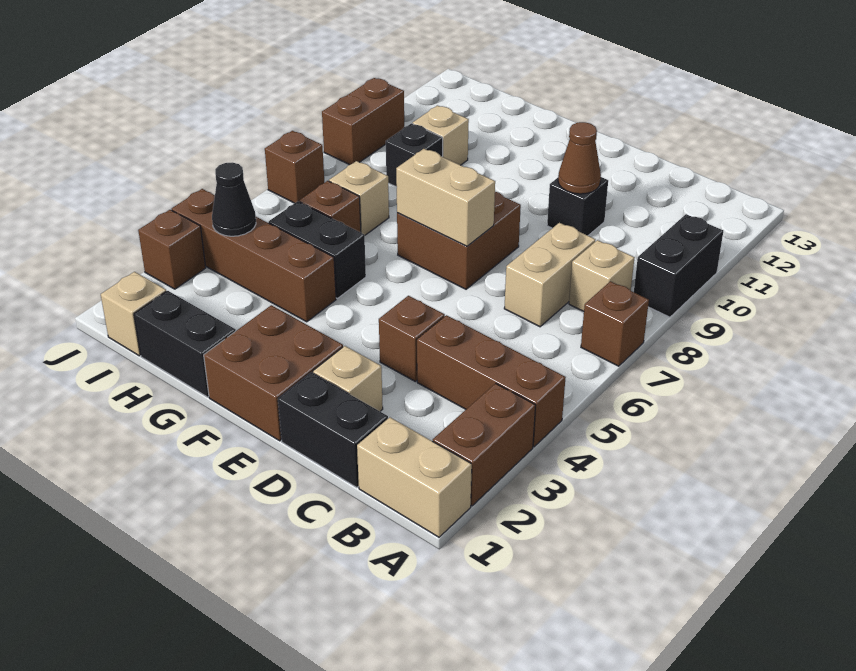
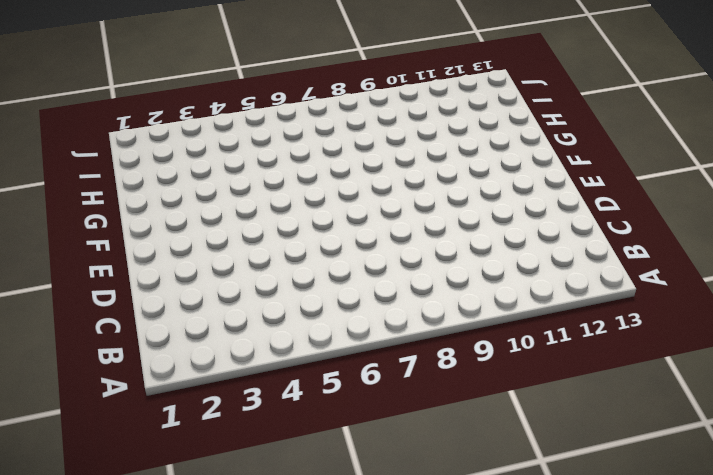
none -> tan 1x2 brick [357,417,472,537]
none -> brown 1x2 brick [433,383,536,506]
none -> brown 1x3 brick [417,315,566,447]

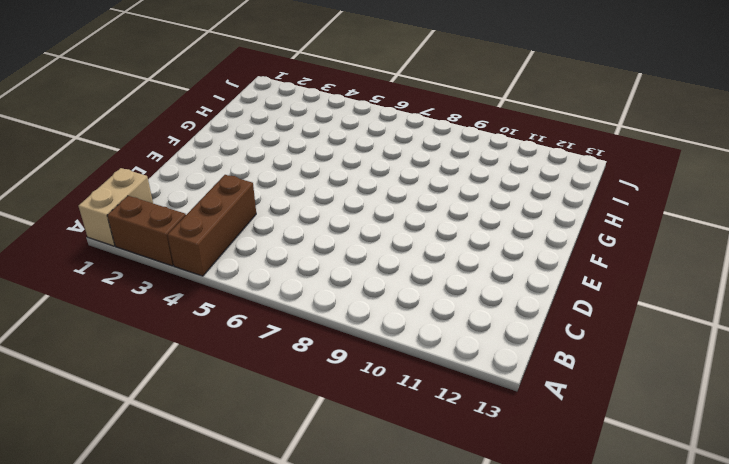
none -> brown 1x1 brick [581,281,649,366]
none -> black 1x2 brick [634,214,723,317]
none -> tan 1x1 brick [569,240,635,311]

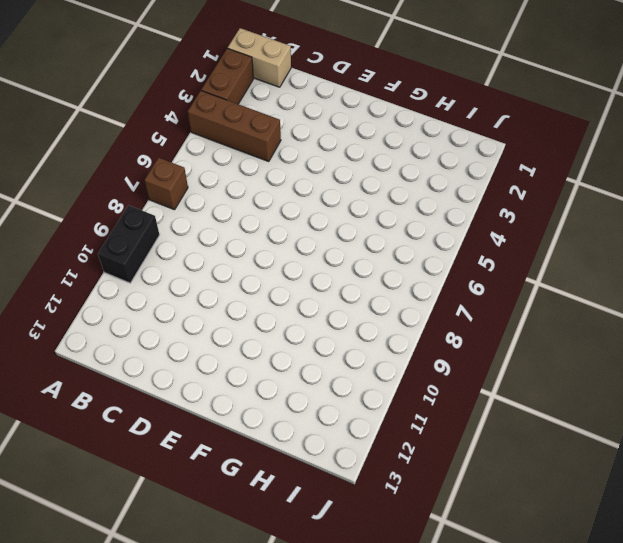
none -> tan 1x1 brick [569,240,635,311]
none -> black 1x2 brick [278,372,388,488]
none -> tan 1x2 brick [504,223,595,327]

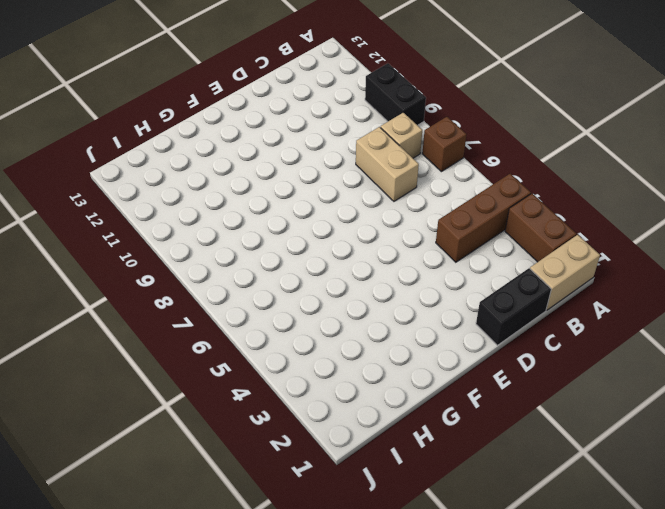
none -> tan 1x1 brick [313,346,383,411]
none -> brown 1x1 brick [379,296,445,381]
none -> black 1x1 brick [547,177,608,235]

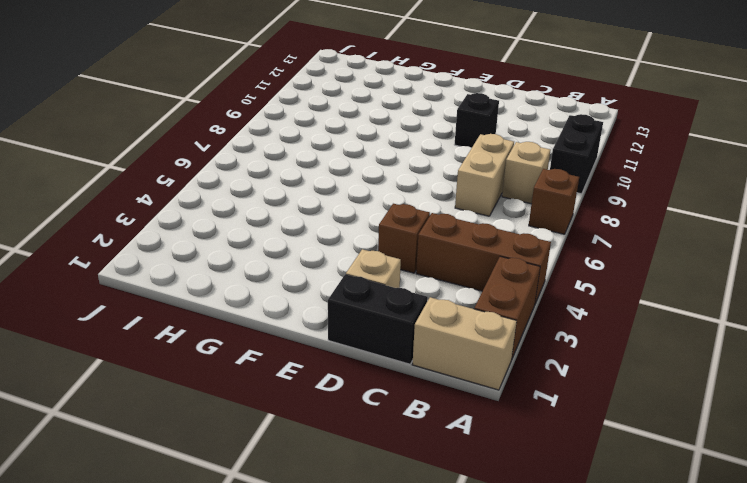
none -> brown 2x2 brick [204,305,343,441]
none -> brown 2x2 brick [397,192,521,289]
none -> black 1x2 brick [134,291,236,397]

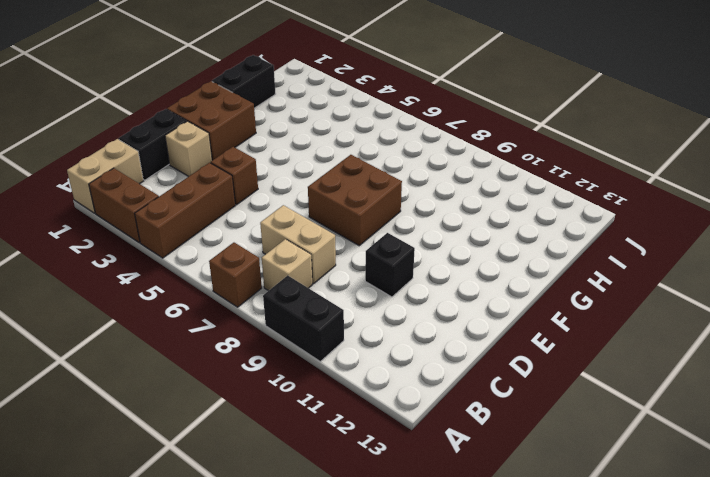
none -> brown 1x4 brick [172,189,336,322]
none -> black 1x2 brick [269,201,366,298]
none -> brown 1x1 brick [299,181,361,233]

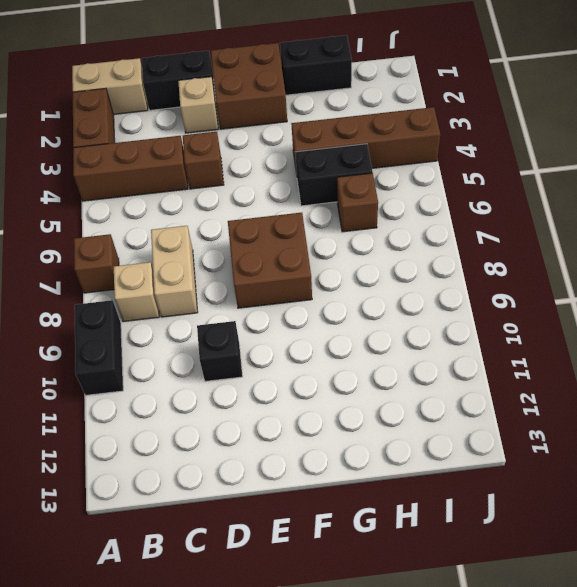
none -> tan 1x1 brick [329,161,389,235]
none -> black 1x1 brick [386,123,443,187]
none -> tan 1x1 brick [413,106,469,165]

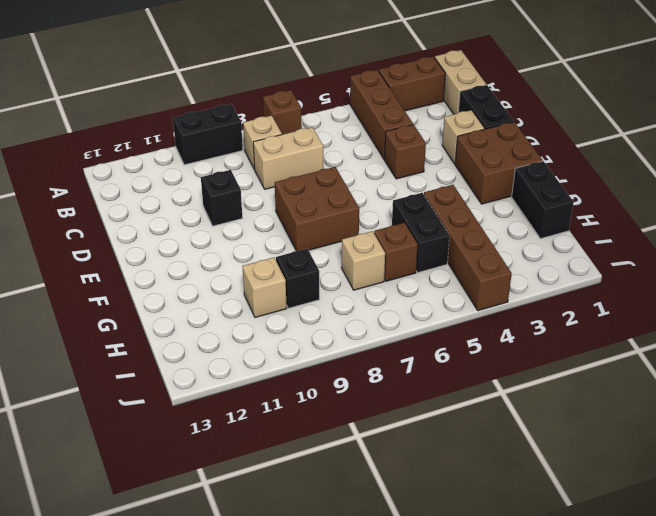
none -> tan 1x1 brick [101,272,166,356]
none -> brown 1x1 brick [138,210,206,289]
none -> brown 1x1 brick [265,131,324,203]

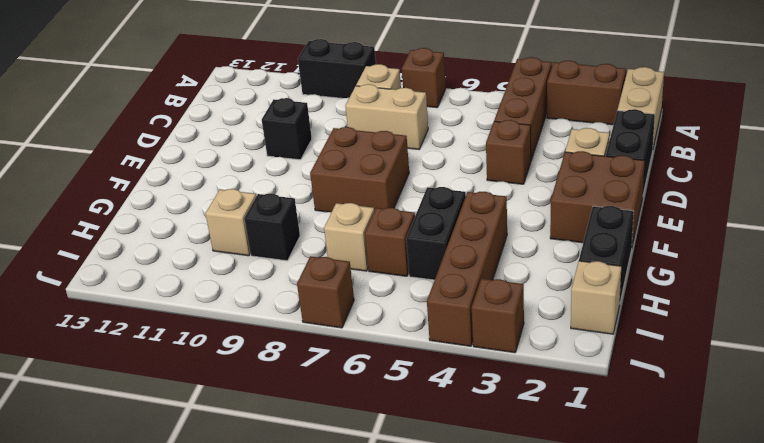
none -> brown 1x2 brick [322,78,404,165]
none -> brown 1x1 cone [558,122,601,194]
none -> tan 1x2 brick [396,149,495,246]

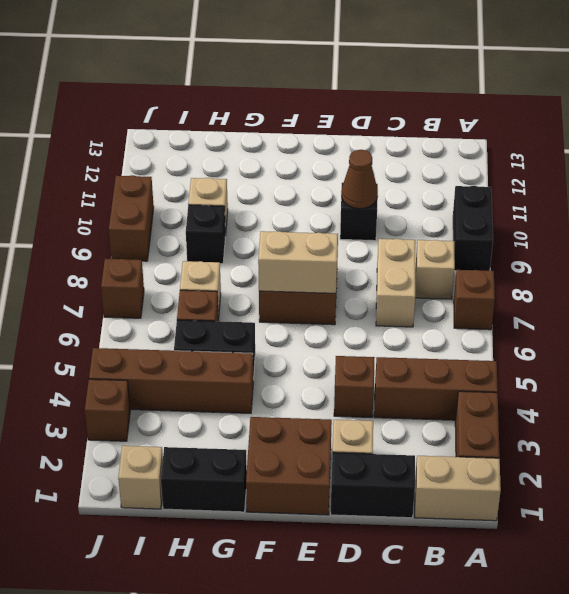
none -> black 1x1 cone [212,162,256,236]

